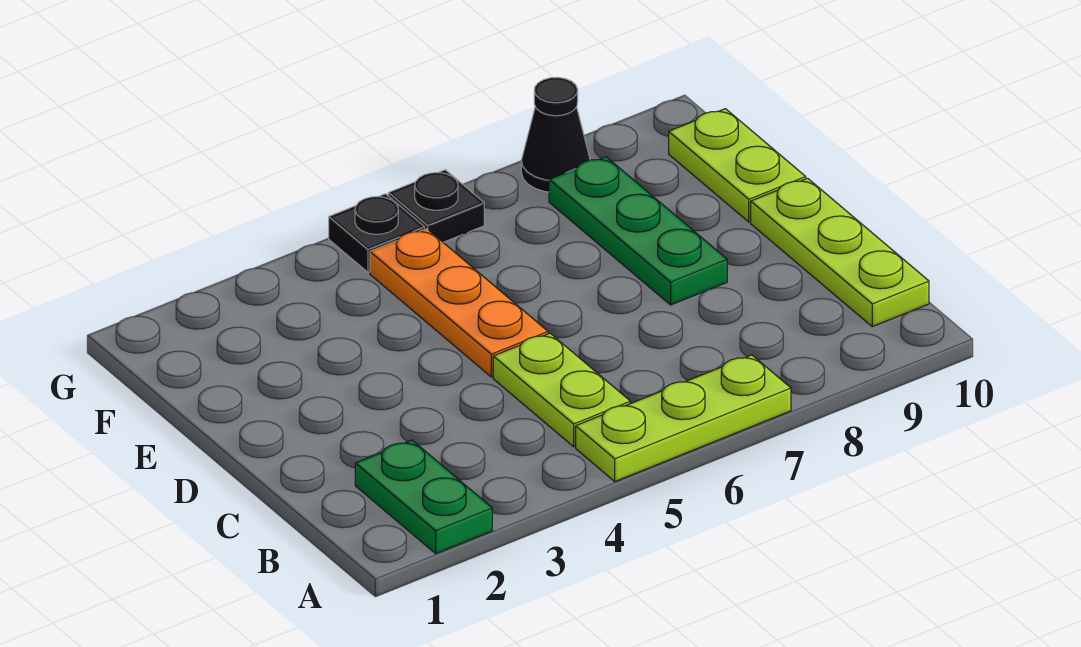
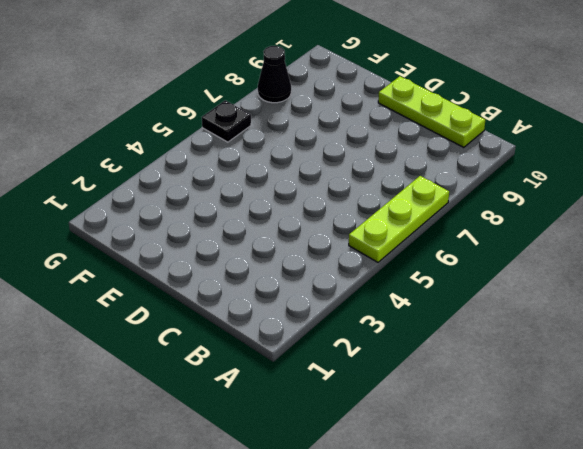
none -> green 1x2 plate [355,440,492,554]
none -> lime 1x2 plate [493,333,630,447]

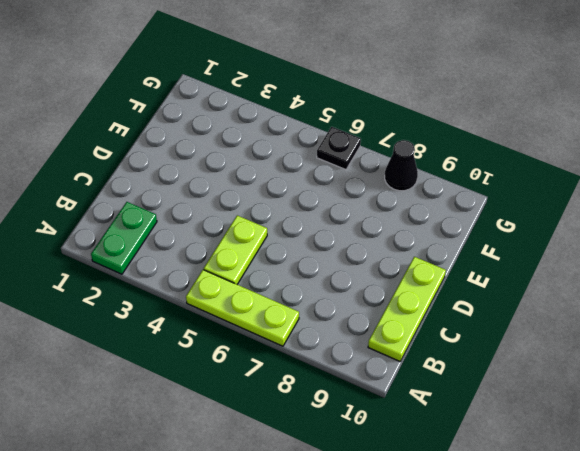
none -> orange 1x3 plate [370,229,548,377]
none -> green 1x3 plate [549,157,727,305]

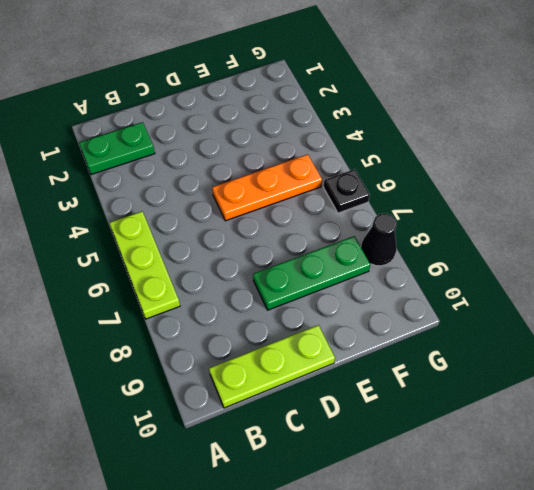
none -> lime 1x2 plate [493,333,630,447]
none -> lime 1x2 plate [669,109,806,222]

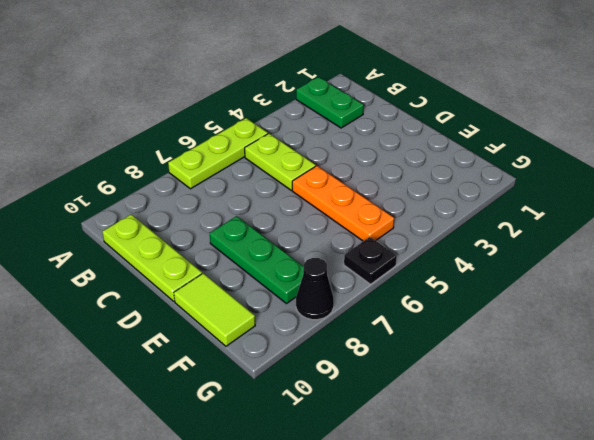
lime 1x2 tile [174,273,255,346] -> lime 1x2 plate [669,109,806,222]
none -> black 1x1 plate [329,194,425,272]

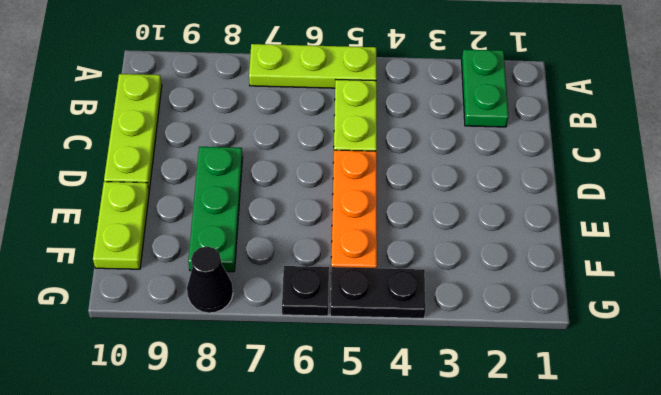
black 1x2 plate [330,267,426,319] -> black 1x1 plate [329,194,425,272]

